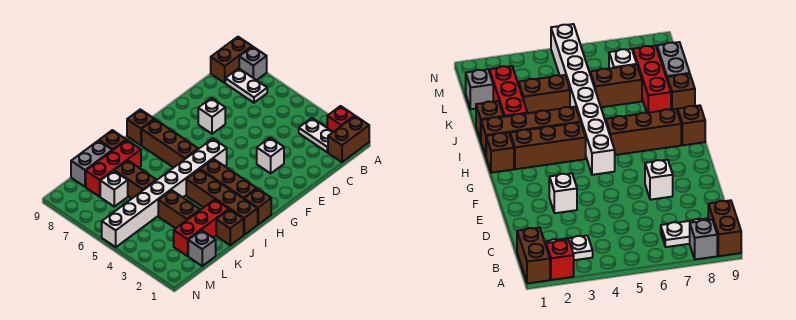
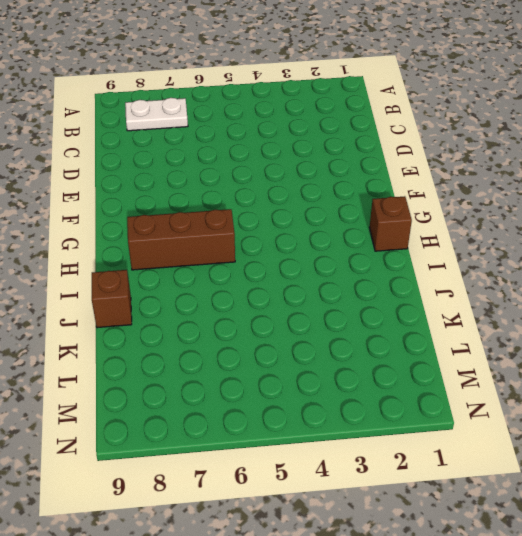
none -> brown 1x2 brick [328,116,369,162]
none -> red 1x1 brick [327,106,354,132]
none -> grey 1x1 brick [239,47,267,80]

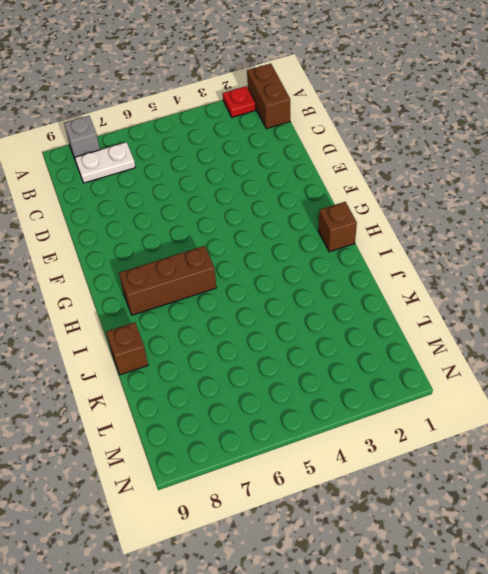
red 1x1 plate [223,86,256,117] -> red 1x1 brick [327,106,354,132]
none -> brown 1x2 brick [211,37,252,83]
none -> white 1x2 plate [299,118,333,152]
none -> white 1x1 brick [257,138,284,173]

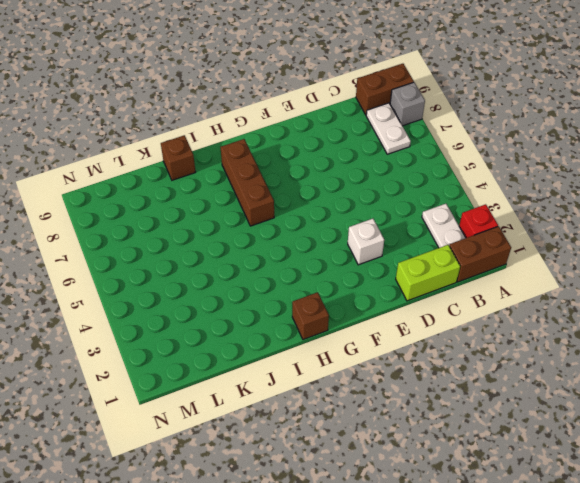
lime 1x2 brick [396,245,460,301] -> none
none -> white 1x1 brick [198,98,225,134]
none -> white 1x8 brick [102,139,227,247]
none -> brown 1x3 brick [200,159,257,199]

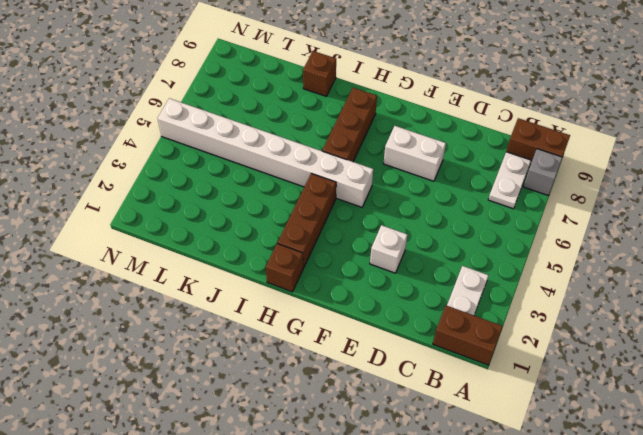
white 1x2 brick [383,126,446,181] -> white 1x1 brick [198,98,225,134]
none -> red 1x1 brick [327,106,354,132]
none -> brown 1x1 brick [127,109,154,145]
none -> brown 1x4 brick [186,169,258,235]

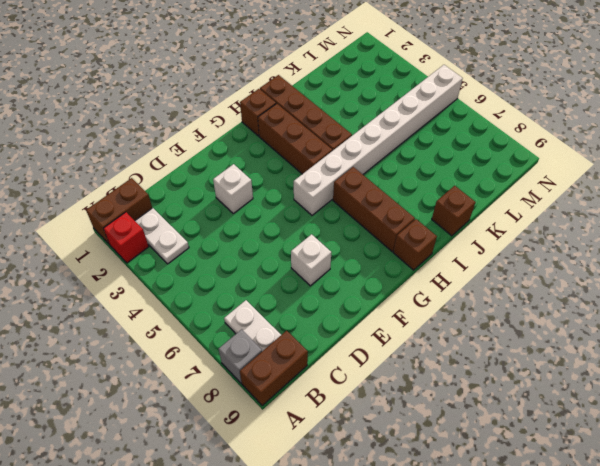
none -> brown 1x1 brick [216,209,244,245]
none -> red 1x3 brick [174,200,229,256]
none -> red 1x3 brick [86,140,141,197]

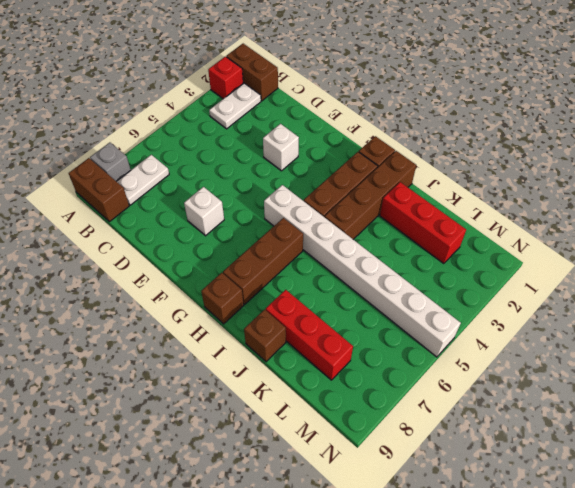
none -> brown 1x1 brick [216,209,244,245]
none -> brown 1x2 brick [158,190,200,228]
none -> brown 1x2 brick [114,160,156,199]

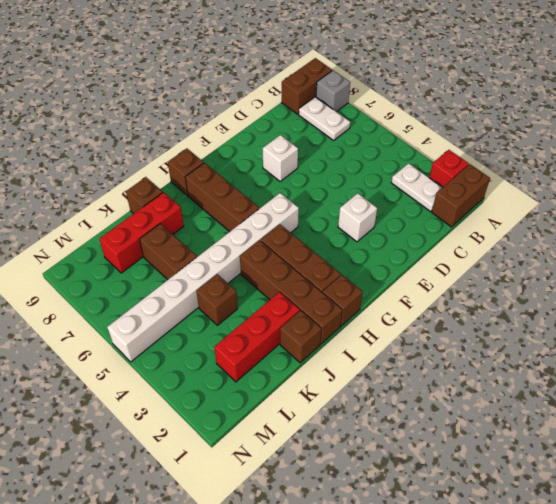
brown 1x1 brick [196,274,238,325] -> brown 1x2 brick [158,190,200,228]
none -> grey 1x2 brick [71,141,112,187]
none -> grey 1x1 brick [188,230,216,266]
none -> white 1x1 brick [100,171,128,207]

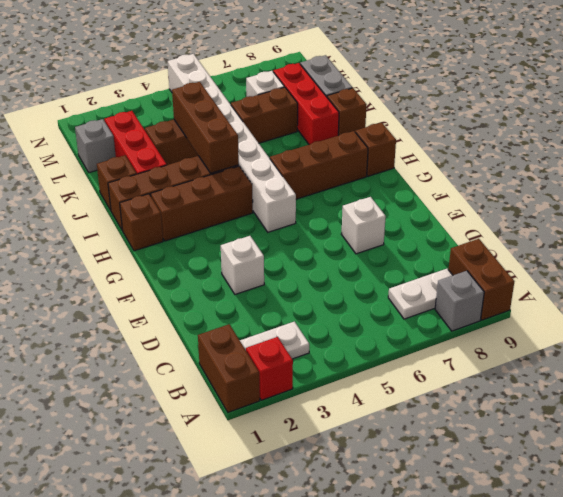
brown 1x3 brick [172,82,239,173] -> none

